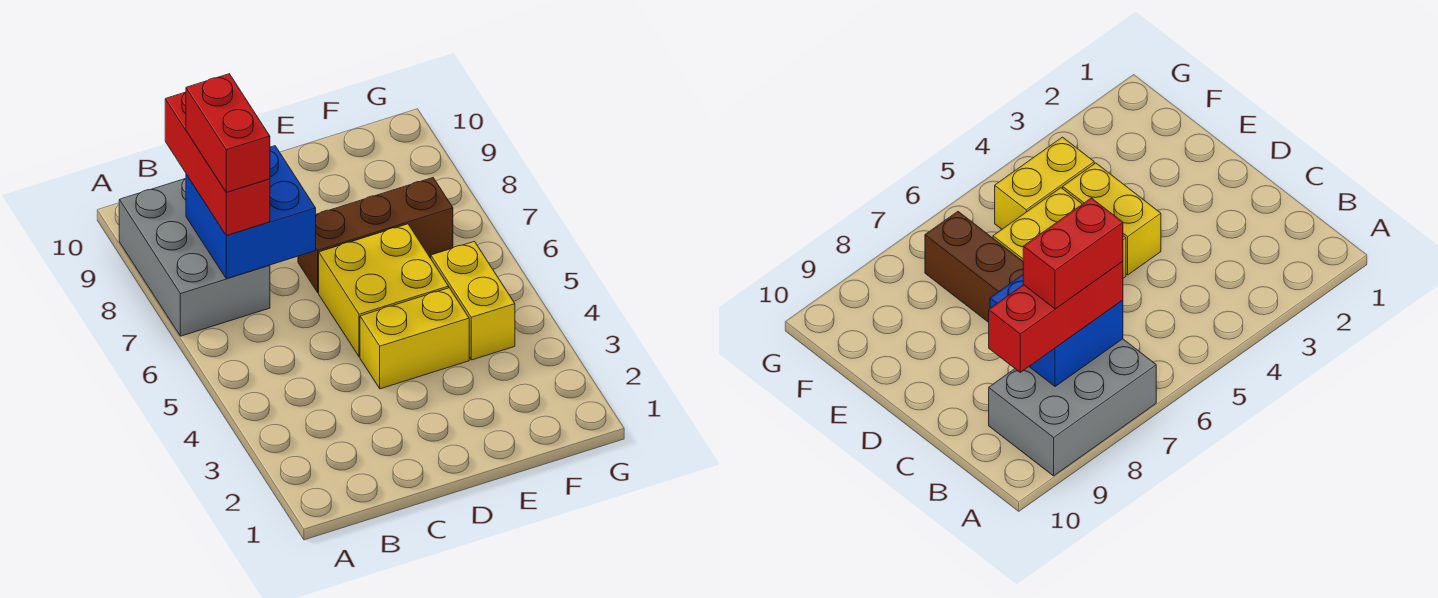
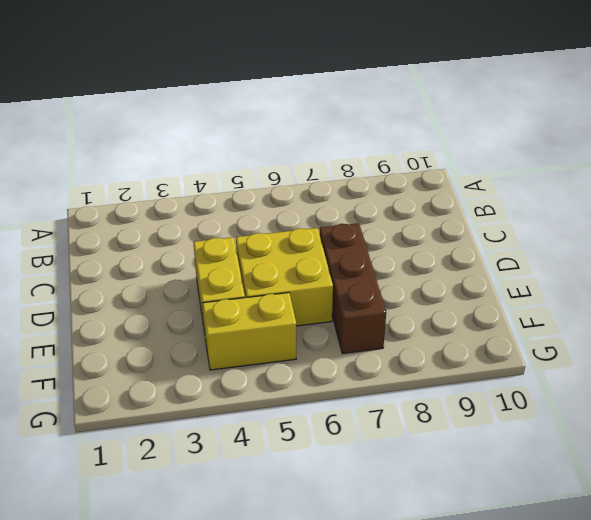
none -> grey 2x3 brick [119,179,270,336]
none -> blue 2x2 brick [186,146,316,279]

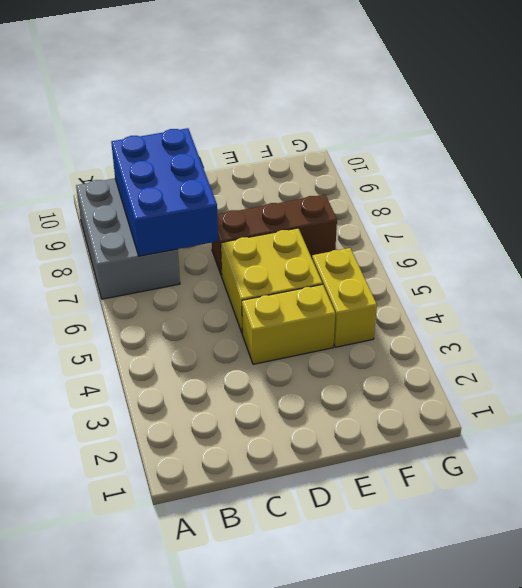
blue 2x3 brick [111,128,218,256] -> blue 2x2 brick [186,146,316,279]
none -> red 1x3 brick [165,92,270,235]
none -> red 1x2 brick [186,74,270,192]

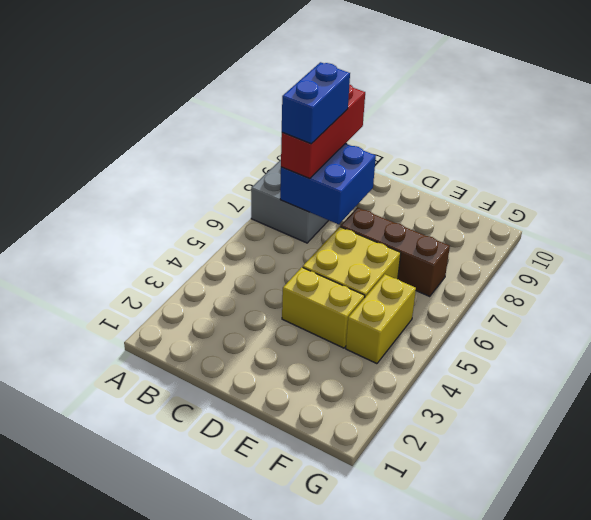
blue 1x2 brick [282,62,350,144] -> red 1x2 brick [186,74,270,192]

